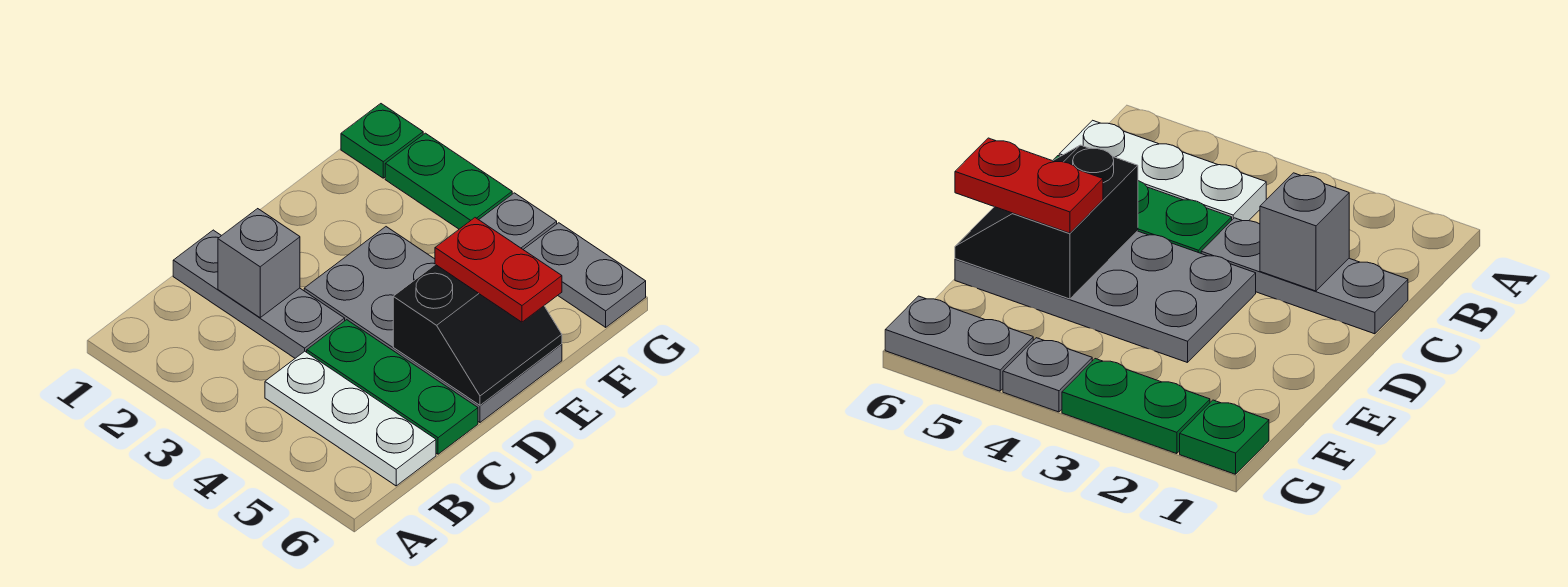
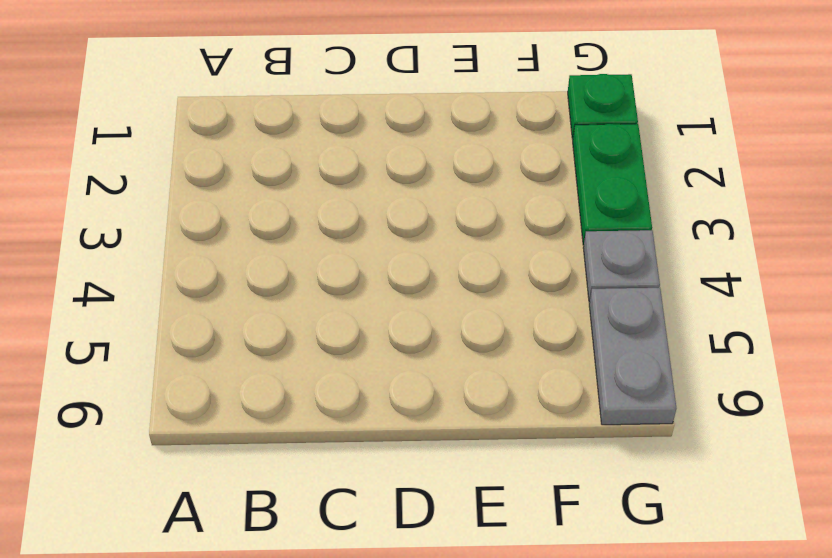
none -> white 1x3 plate [265,351,436,486]
none -> grey 1x3 plate [173,230,345,358]

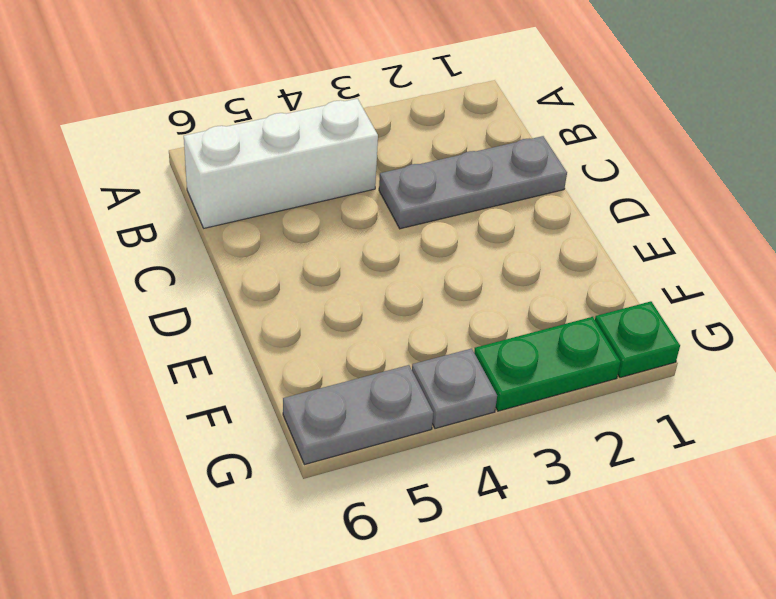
white 1x3 brick [184,99,378,228] -> white 1x3 plate [265,351,436,486]
none -> green 1x3 plate [307,320,478,454]
none -> grey 2x4 plate [304,227,562,422]

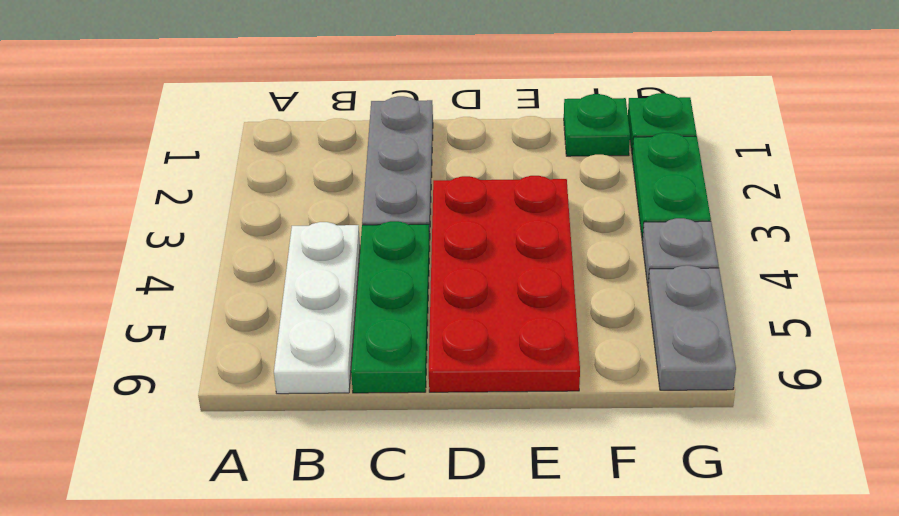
red 2x4 plate [429,176,580,392] -> grey 2x4 plate [304,227,562,422]
green 1x1 plate [564,94,630,156] -> none
none -> grey 1x1 brick [218,209,300,318]
none -> black 2x2 slope [393,264,562,405]

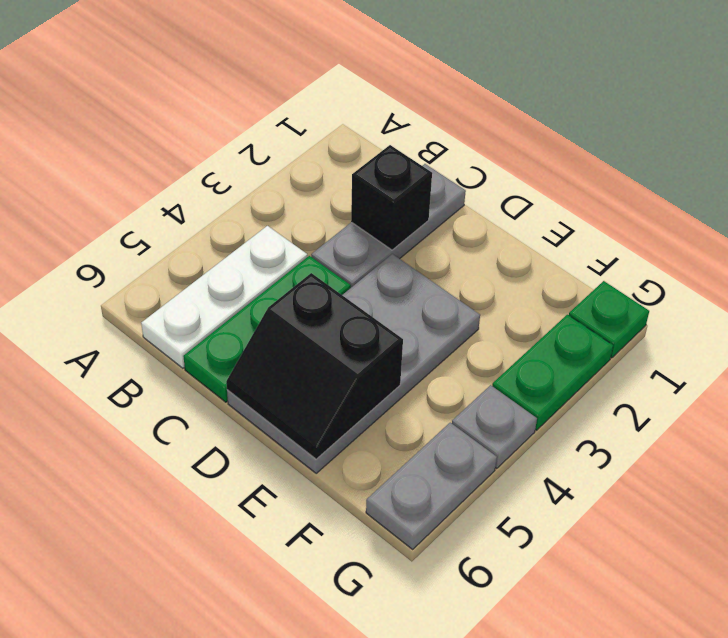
black 1x1 brick [351,145,432,250] -> grey 1x1 brick [218,209,300,318]
none -> red 1x2 plate [435,218,562,322]

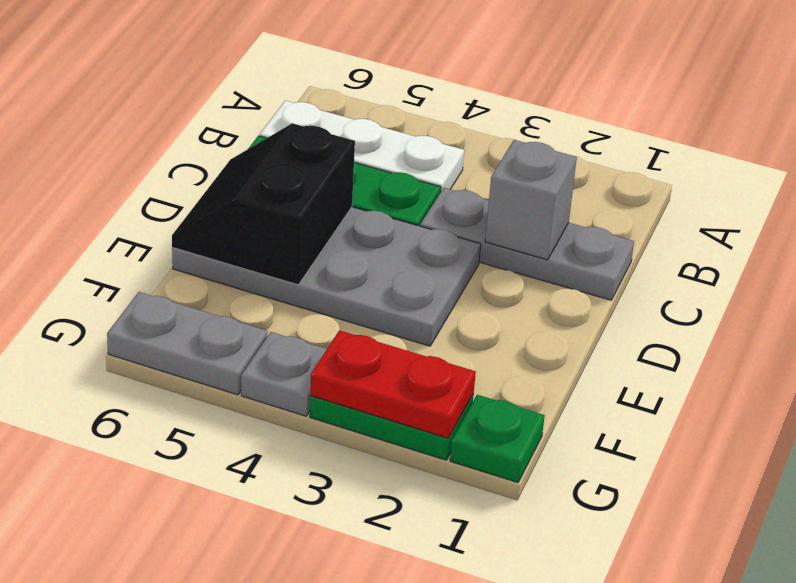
red 1x2 plate [310,330,476,438] -> red 1x2 plate moved to [435,218,562,322]

